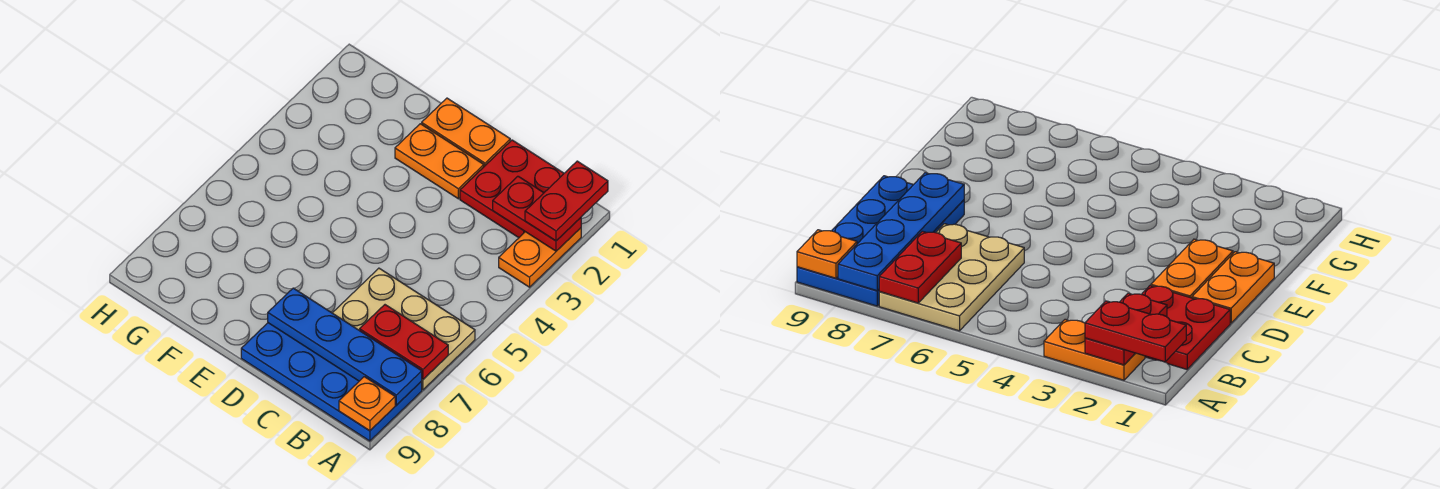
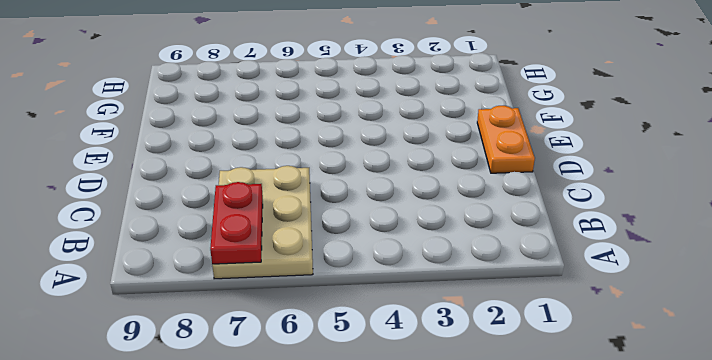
none -> orange 1x2 plate [499,228,581,287]
none -> blue 2x4 plate [241,323,422,441]

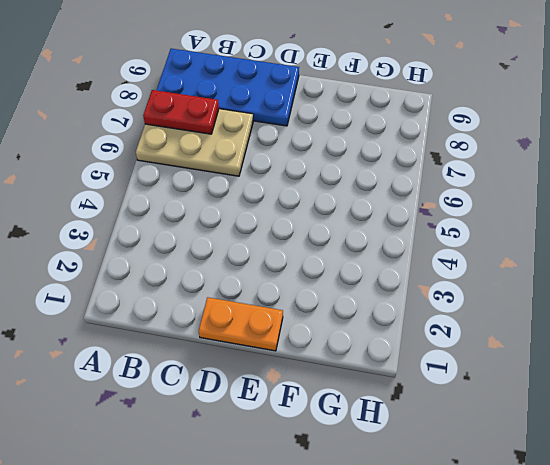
none -> orange 1x2 plate [499,228,581,287]
none -> red 2x2 plate [460,140,564,238]

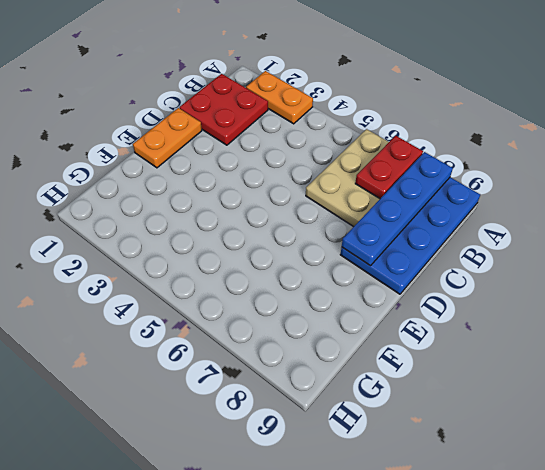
none -> orange 1x2 plate [395,124,484,199]
none -> red 1x2 plate [493,176,581,251]

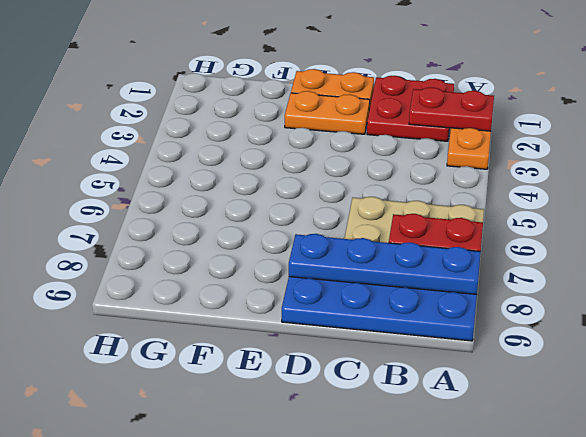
none -> orange 1x1 plate [339,377,395,431]
none -> red 1x2 plate [525,161,608,241]

